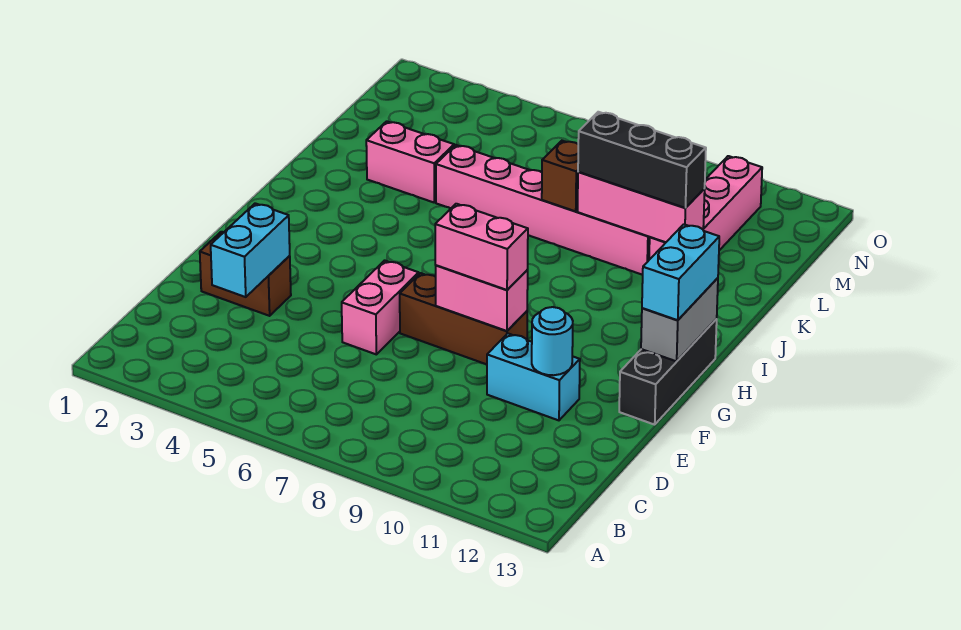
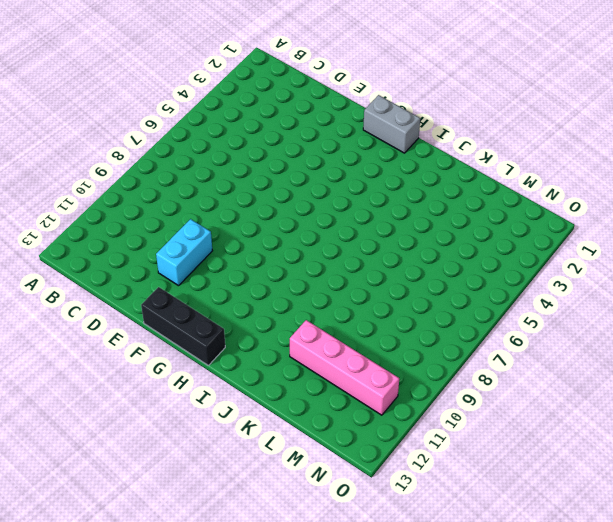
grey 1x2 brick [363,95,420,153] -> grey 1x2 brick moved to [641,278,718,361]
none -> brown 1x2 brick [200,232,291,316]
none -> pink 1x2 brick [342,260,419,354]
none -> brown 1x3 brick [400,273,527,364]

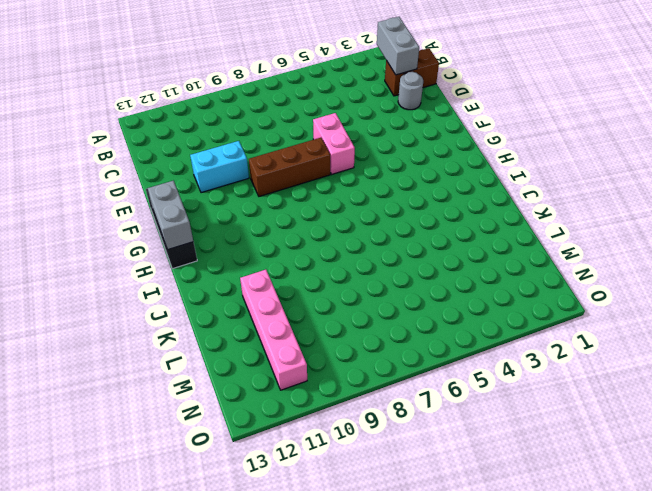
grey 1x2 brick [377,17,419,75] -> none
brown 1x2 brick [385,48,439,96] -> brown 1x2 brick moved to [200,232,291,316]
grey 1x1 round brick [398,72,423,110] -> none
none -> pink 1x2 brick [366,121,454,202]
none -> pink 1x6 brick [436,145,650,275]
none -> cyan 1x2 brick [211,203,290,297]

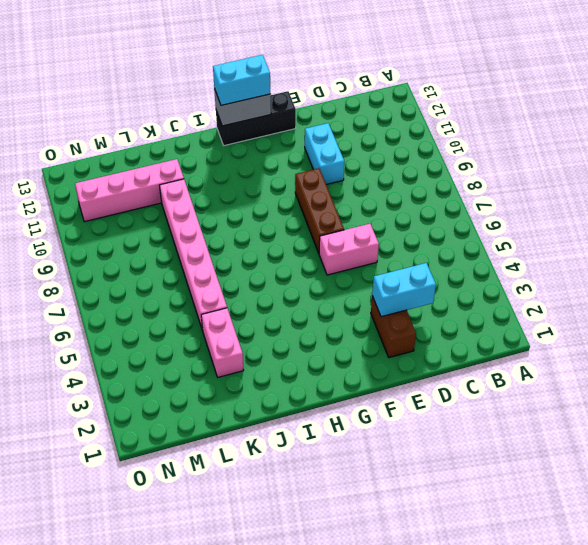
none -> cyan 1x1 round brick [532,307,573,375]
none -> pink 1x2 brick [436,265,528,331]
none -> brown 1x1 brick [542,141,578,211]

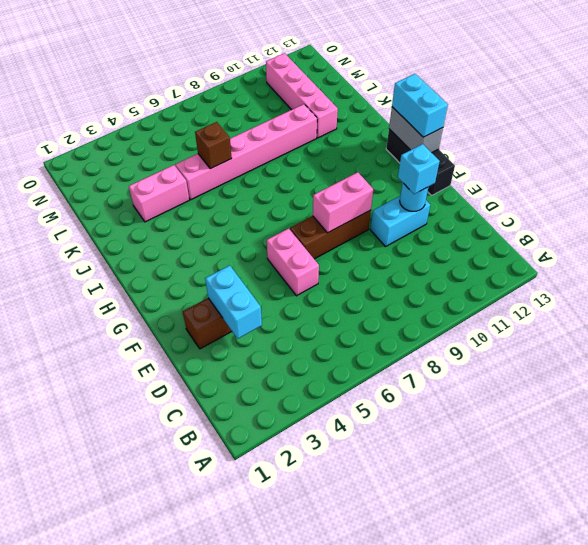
cyan 1x1 brick [398,144,440,194] -> none
brown 1x1 brick [195,122,232,169] -> brown 1x1 brick moved to [542,141,578,211]
none -> pink 1x3 brick [578,172,705,242]
none -> pink 1x2 brick [435,204,528,290]
none -> black 1x3 brick [578,112,706,208]

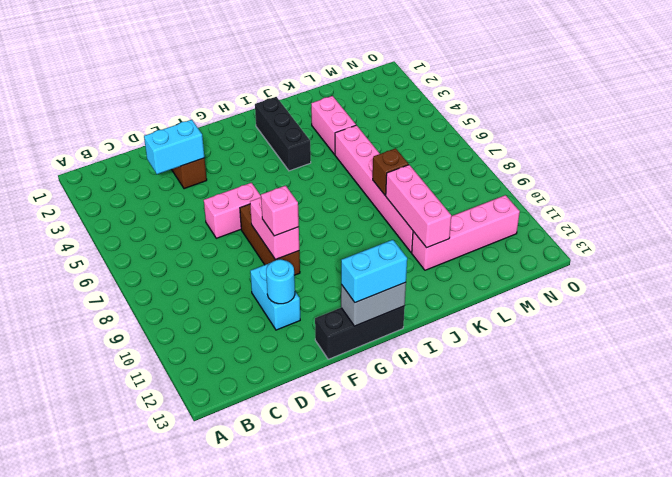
pink 1x1 brick [261,186,299,236] -> pink 1x2 brick [435,204,528,290]
black 1x3 brick [255,97,311,171] -> black 1x3 brick moved to [578,112,706,208]

